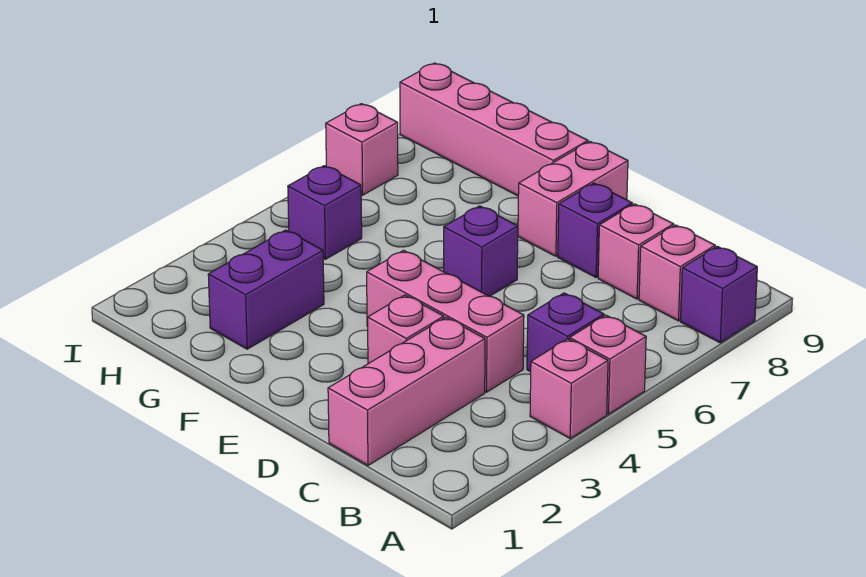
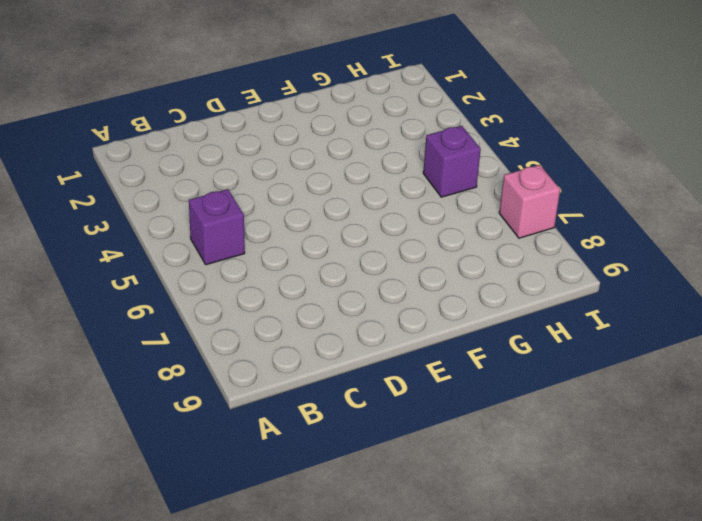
none -> pink 1x1 brick [530,339,608,438]
none -> pink 1x1 brick [570,315,646,414]
none -> purple 1x1 brick [680,246,757,343]

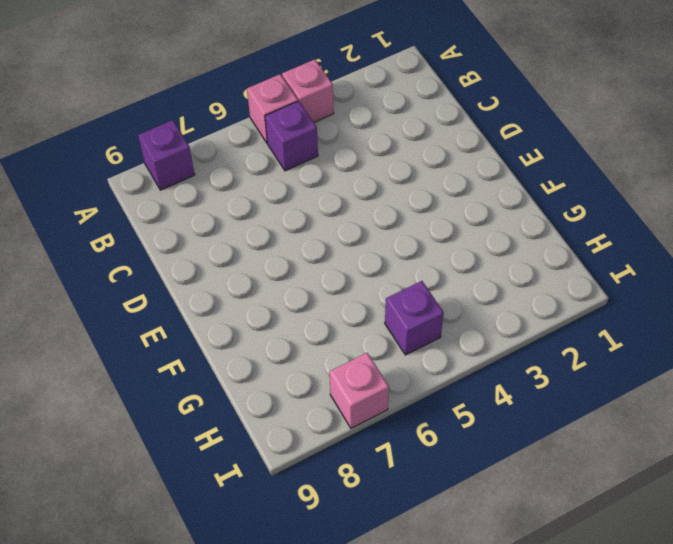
none -> pink 1x1 brick [639,225,715,321]
none -> pink 1x3 brick [328,317,485,465]
none -> pink 1x3 brick [367,250,524,392]

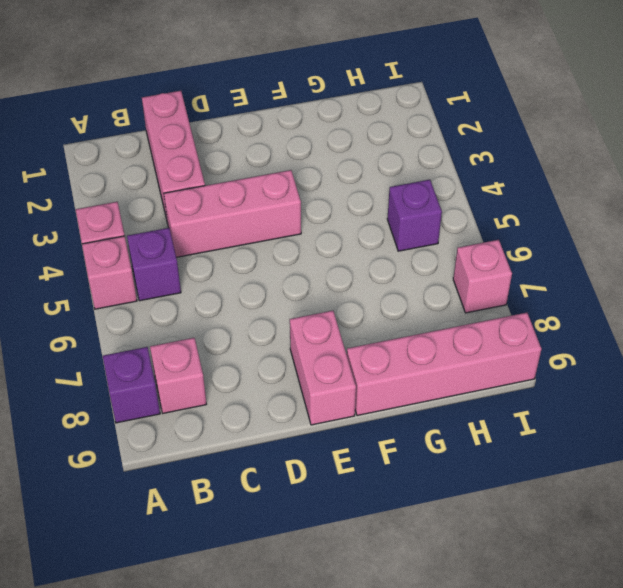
none -> pink 1x1 brick [598,204,674,299]
none -> pink 1x1 brick [368,295,444,364]
none -> purple 1x1 brick [558,183,632,277]

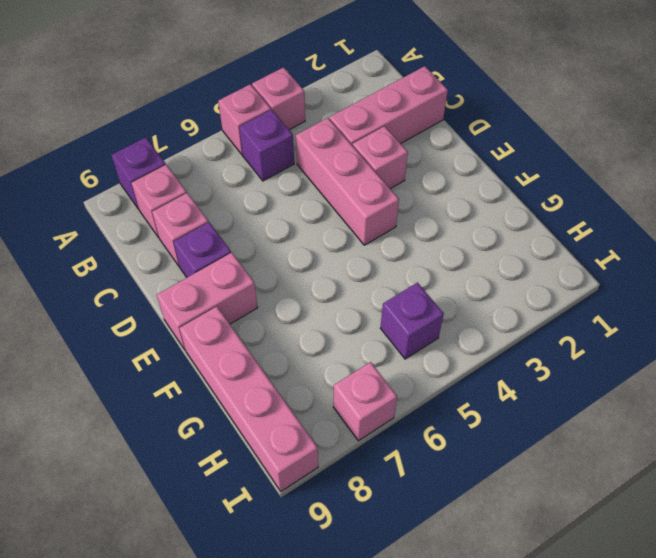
none -> purple 1x1 brick [444,206,518,296]
none -> purple 1x2 brick [208,230,324,349]

